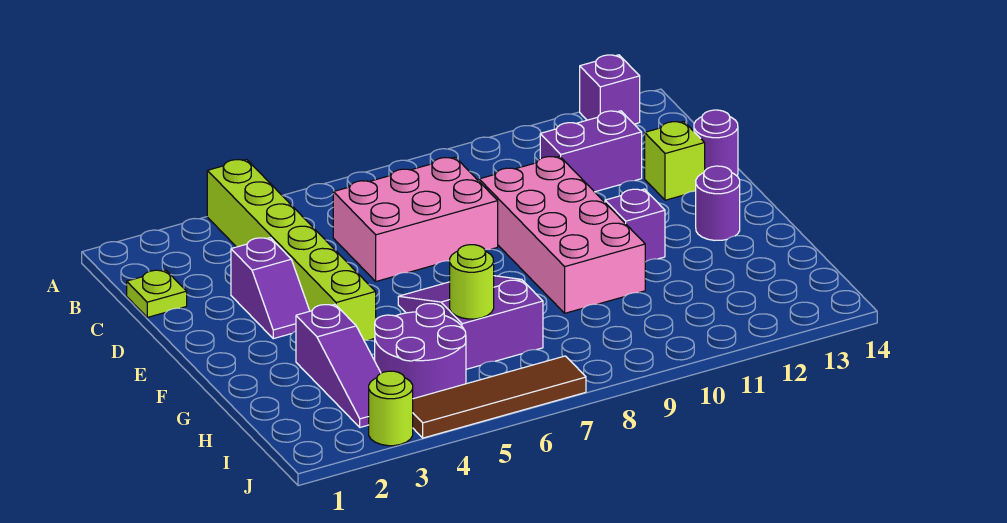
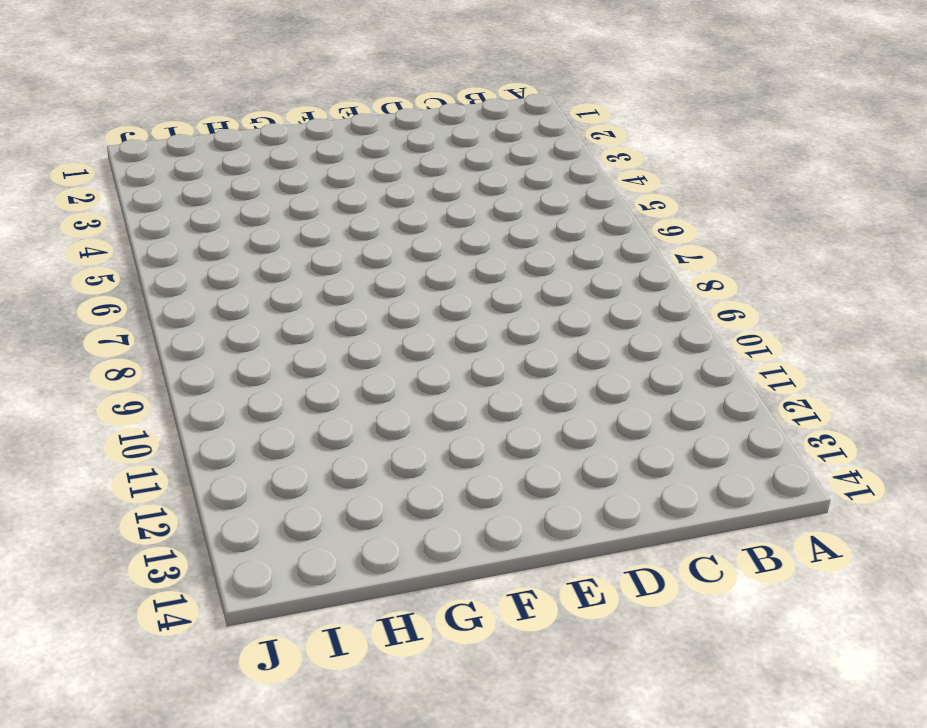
none -> lime 1x6 brick [207,159,376,340]
none -> purple 1x1 brick [580,55,640,124]
none -> lime 1x1 plate [127,270,187,317]

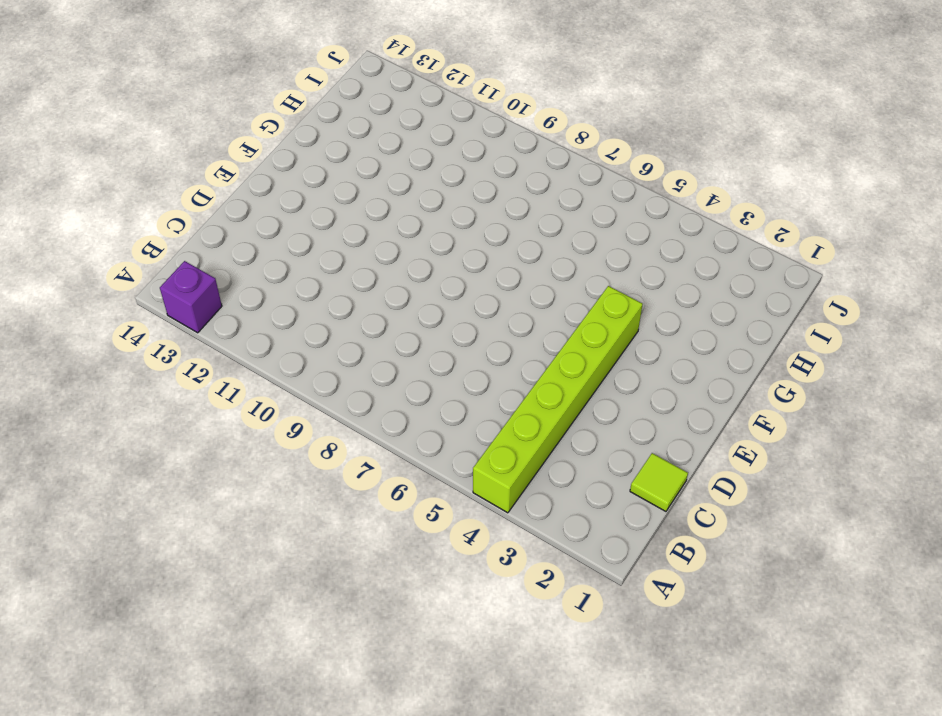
lime 1x1 tile [630,453,688,511] -> lime 1x1 plate [127,270,187,317]
none -> pink 2x3 brick [333,157,498,281]
none -> purple 1x2 brick [540,111,642,192]
none -> purple 1x2 slope [231,238,310,339]

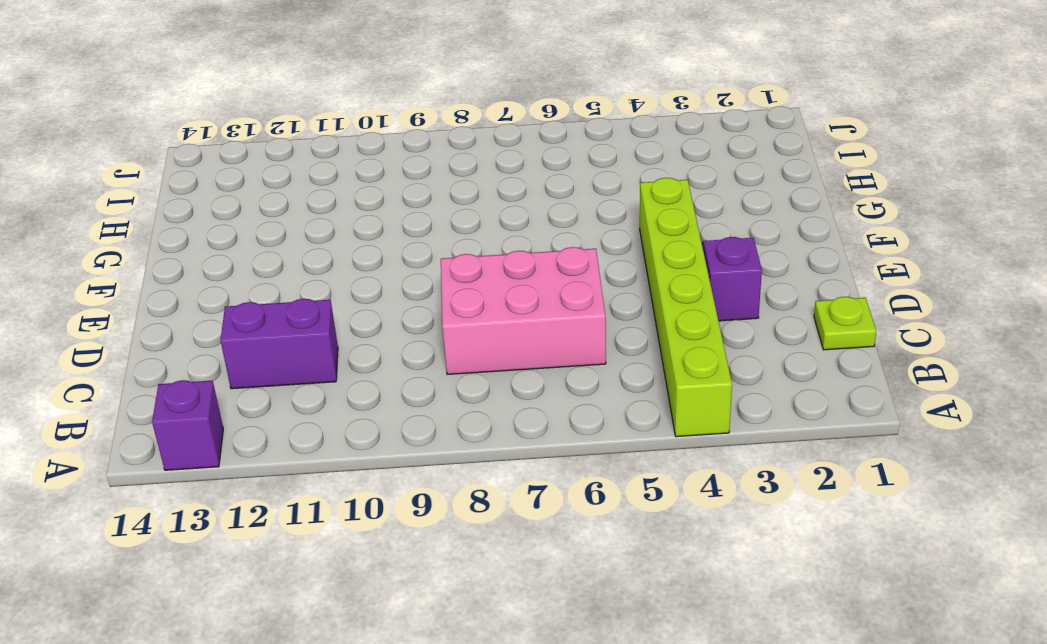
none -> pink 2x4 brick [479,156,645,313]
none -> lime 1x1 brick [645,122,705,200]
none -> purple 1x1 round brick [694,110,738,176]

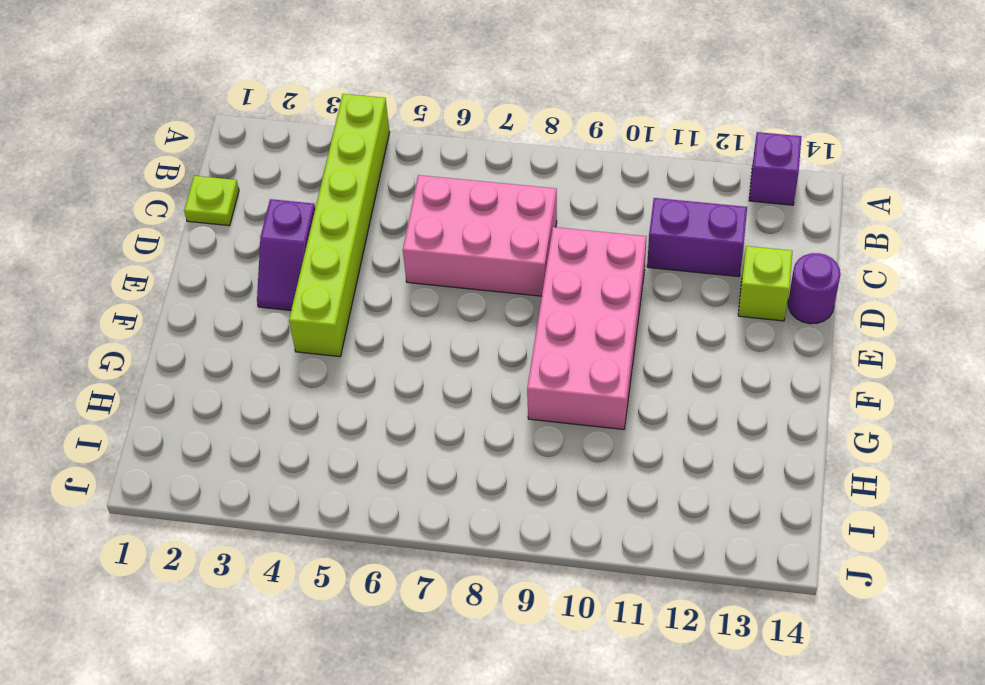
none -> purple 2x3 slope [398,276,543,369]
none -> purple 1x1 brick [605,189,665,262]
none -> purple 1x1 round brick [696,166,740,240]

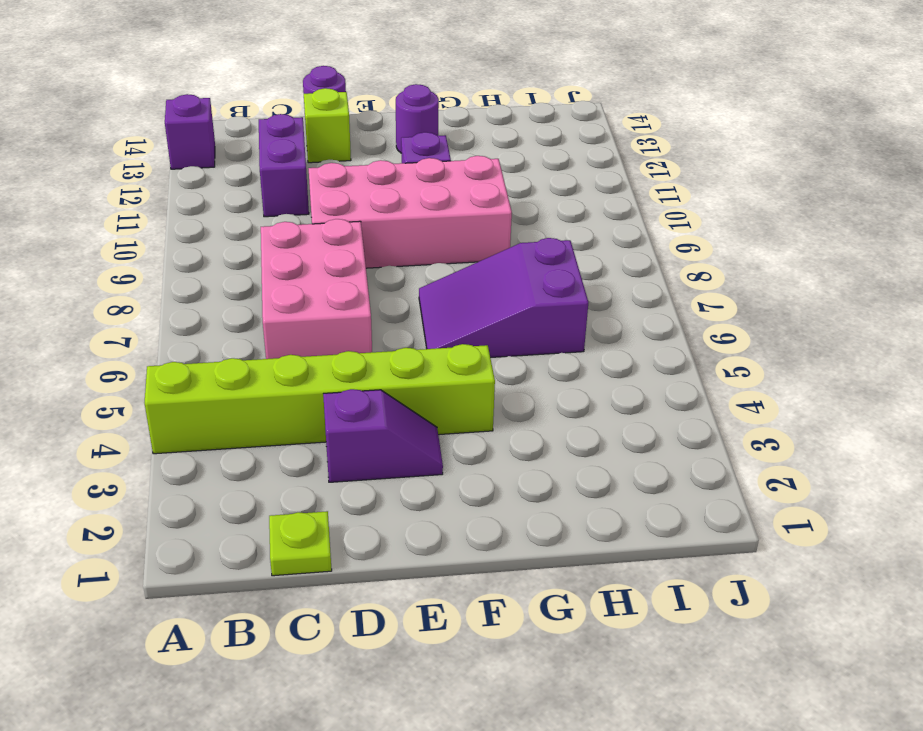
none -> purple 1x3 slope [296,304,381,427]
none -> purple 2x2 round brick [375,304,466,399]
none -> lime 1x1 round brick [369,371,413,446]

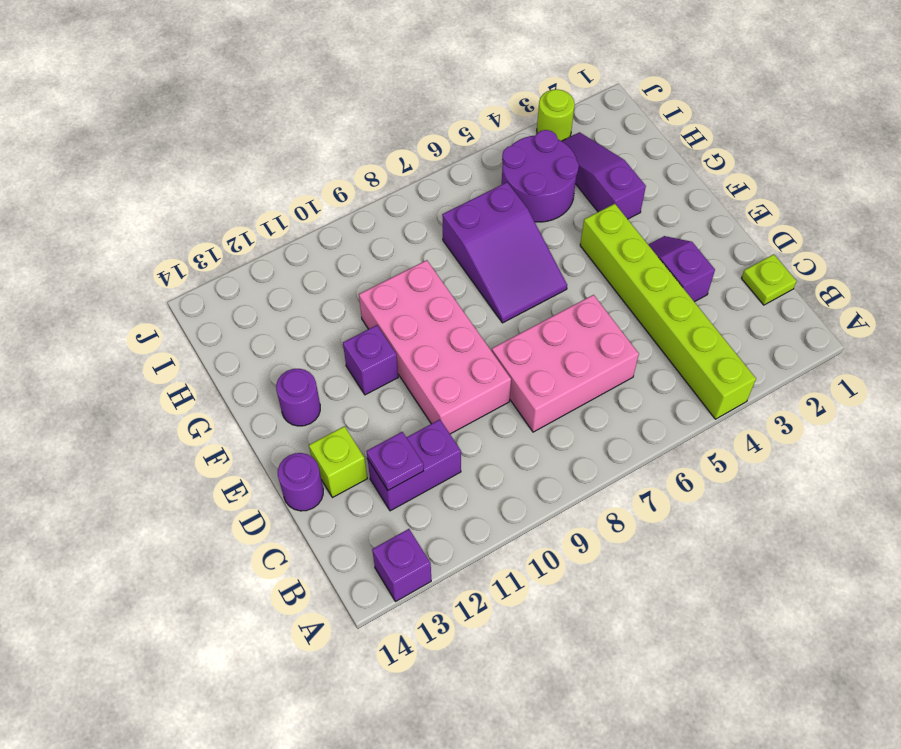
purple 1x1 plate [367,432,424,490] -> none
none -> brown 1x4 tile [413,356,586,438]
none -> lime 1x1 round brick [450,245,494,319]

